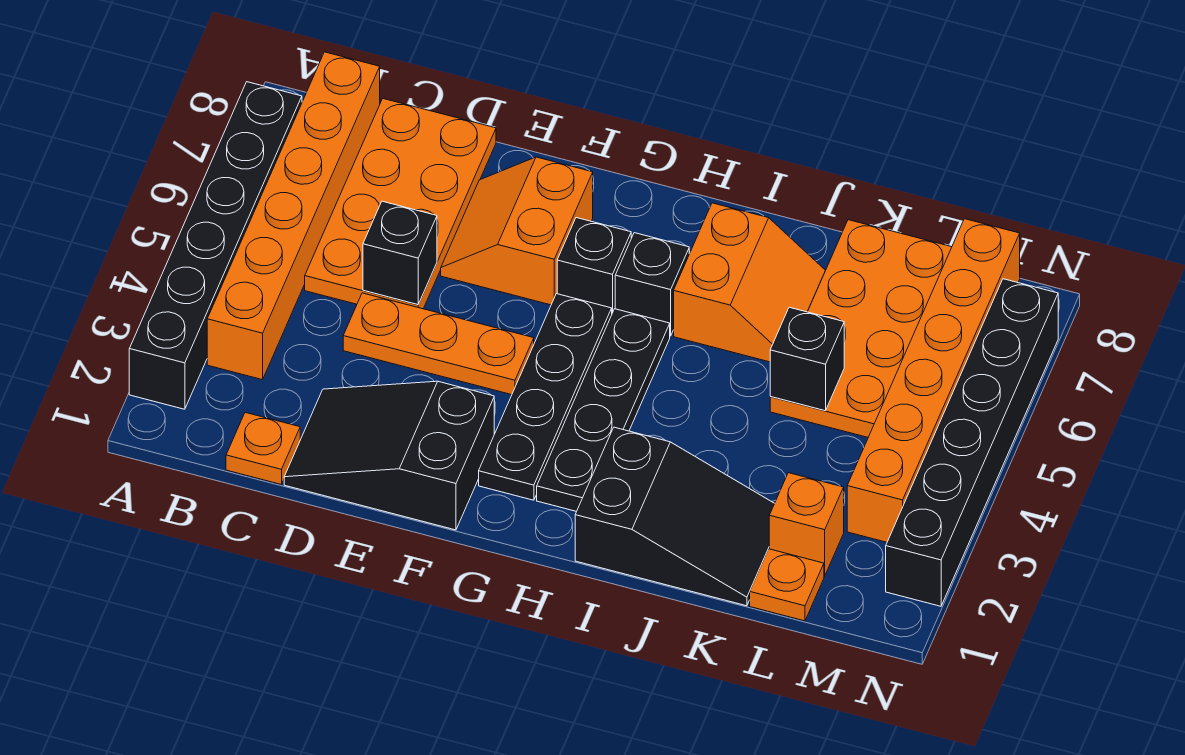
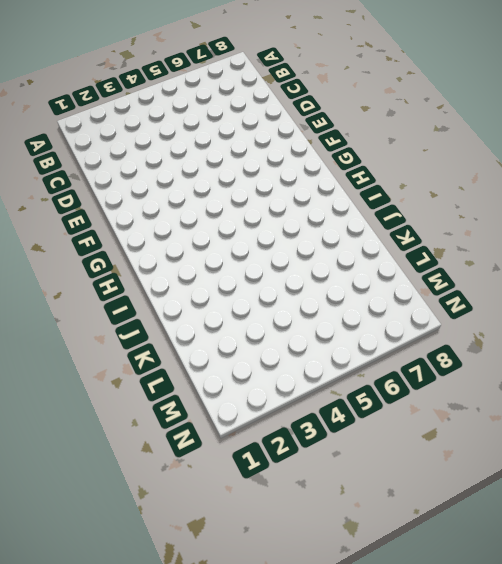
none -> black 1x6 brick [129,82,302,409]
none -> orange 1x6 brick [207,52,380,380]
none -> orange 1x1 plate [226,413,300,484]

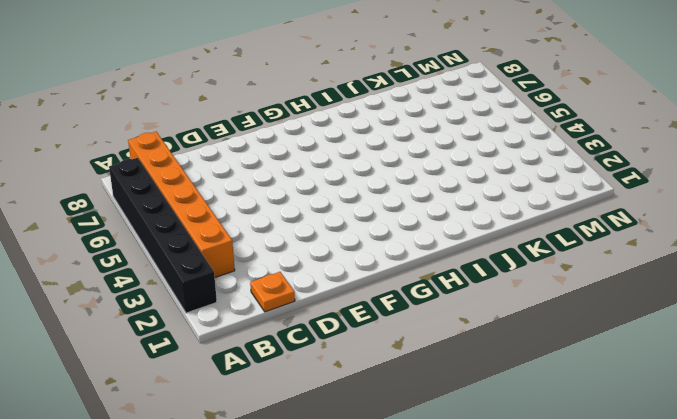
none -> orange 2x4 plate [305,99,496,309]
none -> black 2x3 slope [284,381,494,530]
none -> orange 1x3 plate [343,293,534,395]

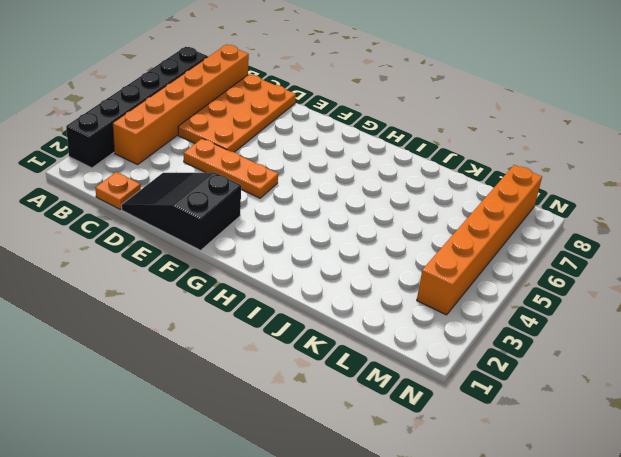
none -> orange 2x2 slope [441,157,593,305]
none -> black 1x4 plate [479,294,612,500]
none -> black 1x1 brick [557,218,631,313]

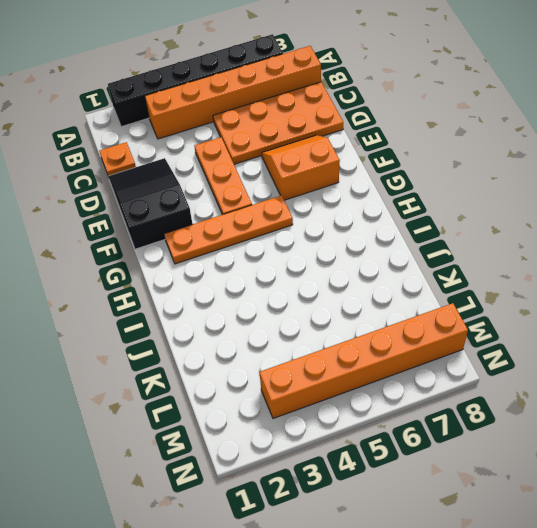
orange 1x4 plate [164,195,293,264] -> black 1x4 plate [479,294,612,500]
none -> black 1x1 brick [557,218,631,313]
none -> black 1x4 plate [537,309,670,511]
none -> black 1x1 brick [615,233,689,336]

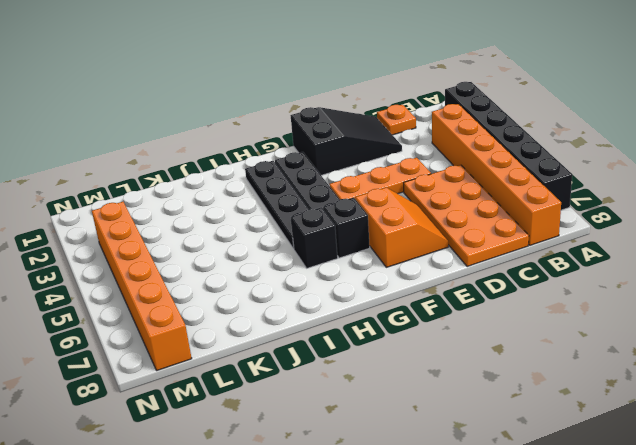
none -> black 2x3 slope [575,427,775,606]
none -> orange 2x2 slope [674,203,825,362]
none -> orange 2x4 plate [770,220,952,437]

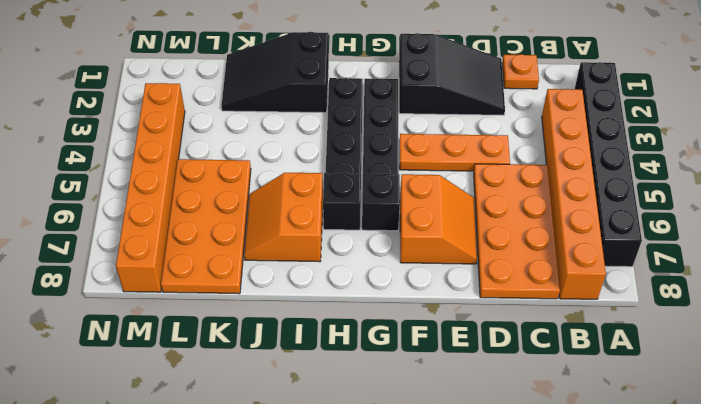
none -> orange 1x1 plate [750,549,824,621]
none -> orange 1x1 brick [769,473,844,576]
none -> black 1x6 brick [886,279,1058,606]

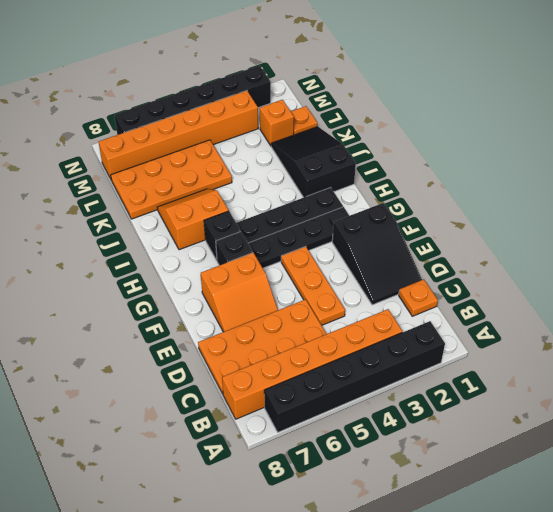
none -> black 1x1 brick [363,201,437,305]
none -> black 1x1 brick [770,307,844,411]

